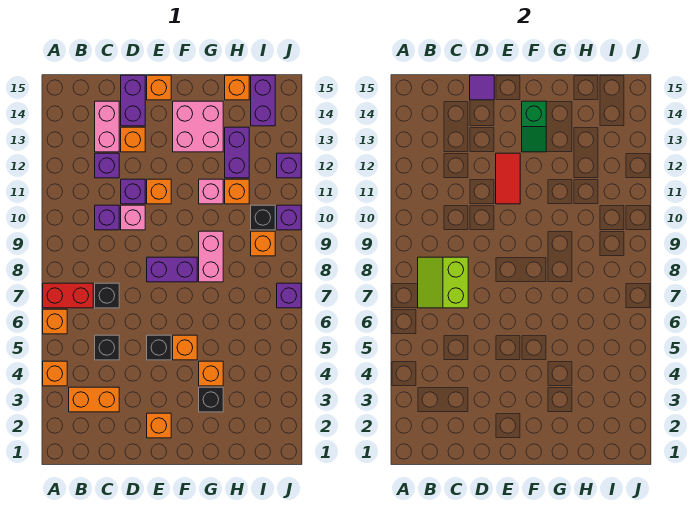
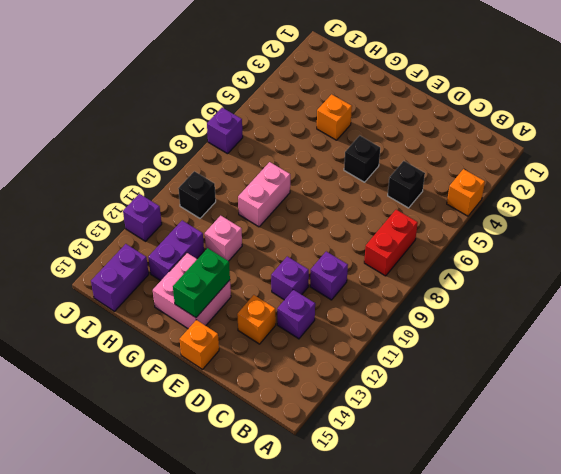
red 1x2 brick [364,210,418,276] -> red 1x2 brick turned to [43,283,93,308]
green 1x2 brick [173,248,230,318] -> green 1x2 slope [522,101,546,152]
none -> orange 1x1 brick [43,309,67,334]
none -> orange 1x2 brick [69,387,119,412]
none -> black 1x1 brick [95,283,119,308]
none -> pink 1x2 brick [95,101,119,152]

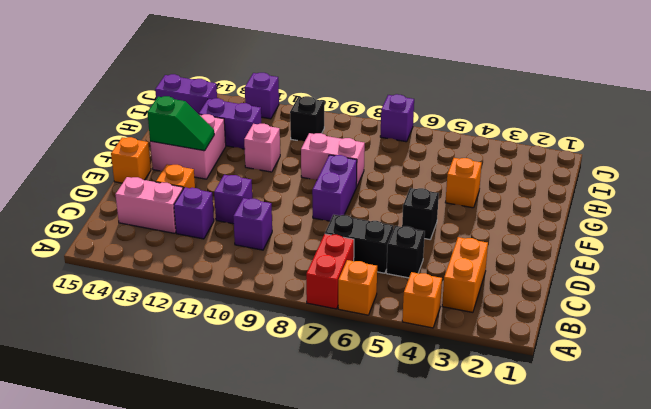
black 1x2 brick [325,215,393,273] -> black 1x1 brick [95,283,119,308]
none -> pink 1x1 brick [121,205,145,230]
none -> purple 1x2 brick [121,75,145,126]
none -> orange 1x1 brick [147,413,171,438]
none -> orange 1x1 brick [147,179,171,204]

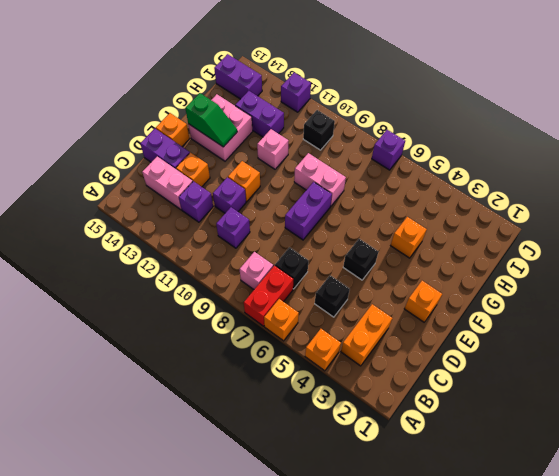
pink 1x1 brick [240,252,273,289] -> pink 1x1 brick moved to [121,205,145,230]
none -> orange 1x1 brick [173,335,197,360]
none -> black 1x1 brick [199,387,223,412]
none -> orange 1x1 brick [225,179,249,204]
none -> orange 1x1 brick [225,75,249,100]

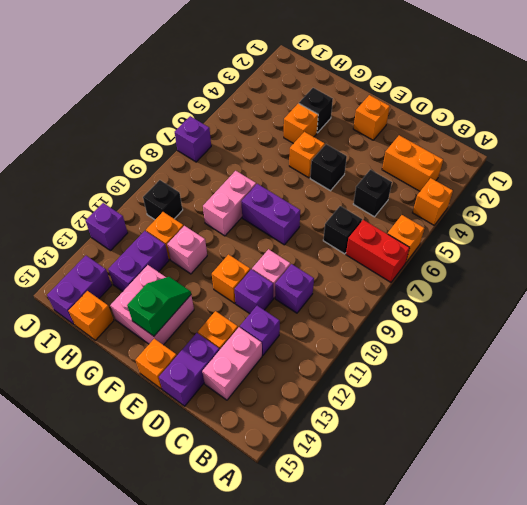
none -> orange 1x1 brick [251,231,275,256]
none -> purple 1x1 brick [277,205,301,230]
none -> lime 2x2 slope [418,257,468,308]
none -> purple 1x1 tile [470,75,494,100]

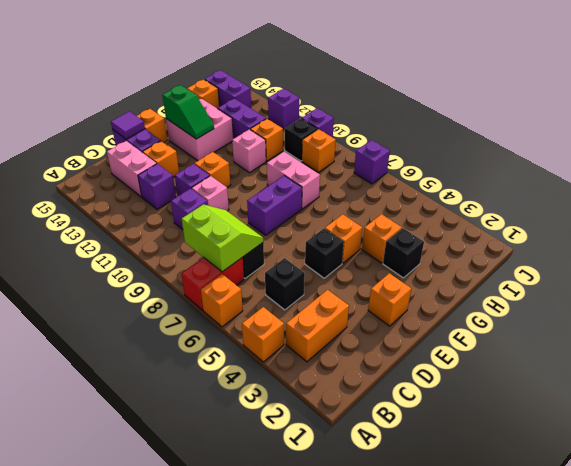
lime 2x2 slope [182,204,263,272] -> lime 2x2 slope turned to [418,257,468,308]
none -> red 1x2 tile [496,153,520,204]

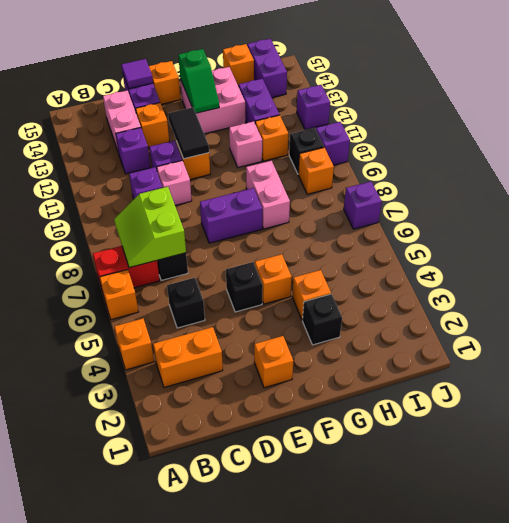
black 1x2 tile [168,107,209,159] -> red 1x2 tile [496,153,520,204]

